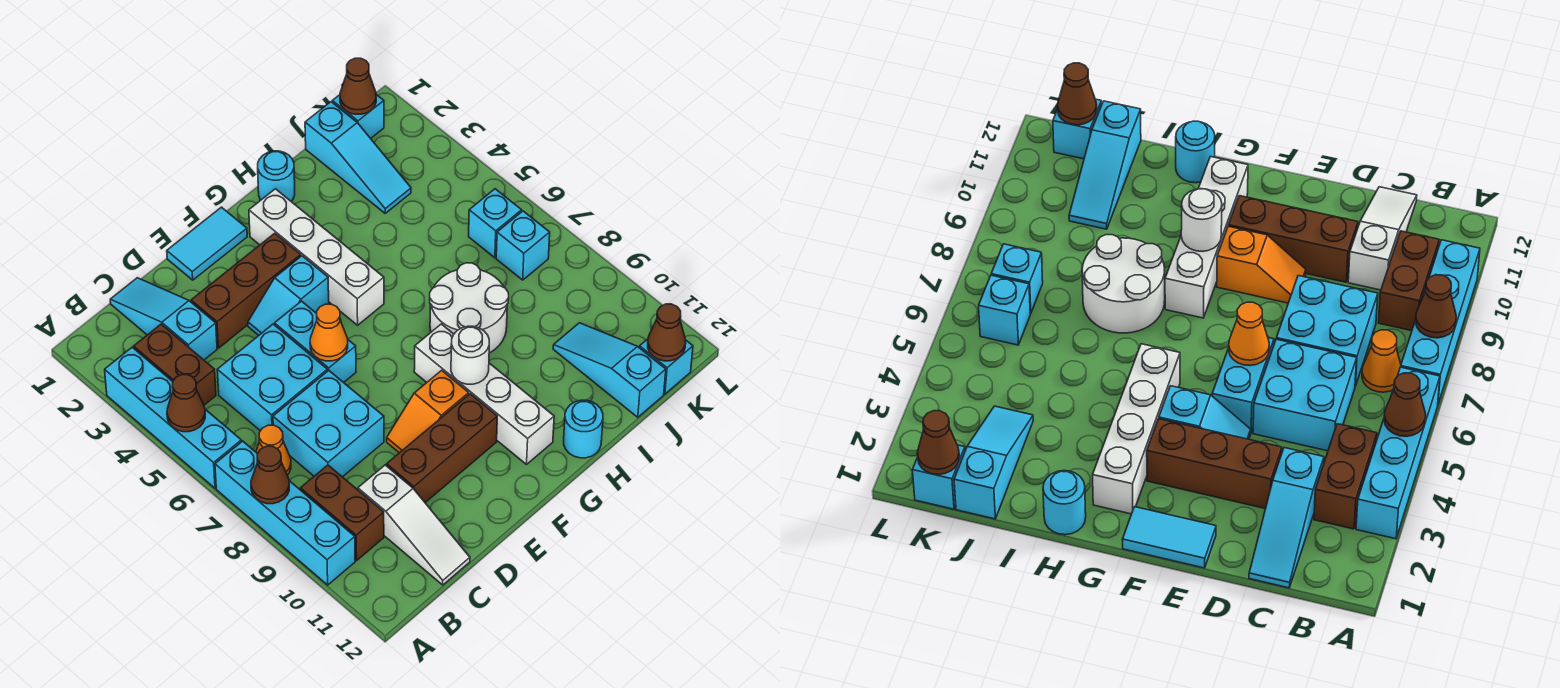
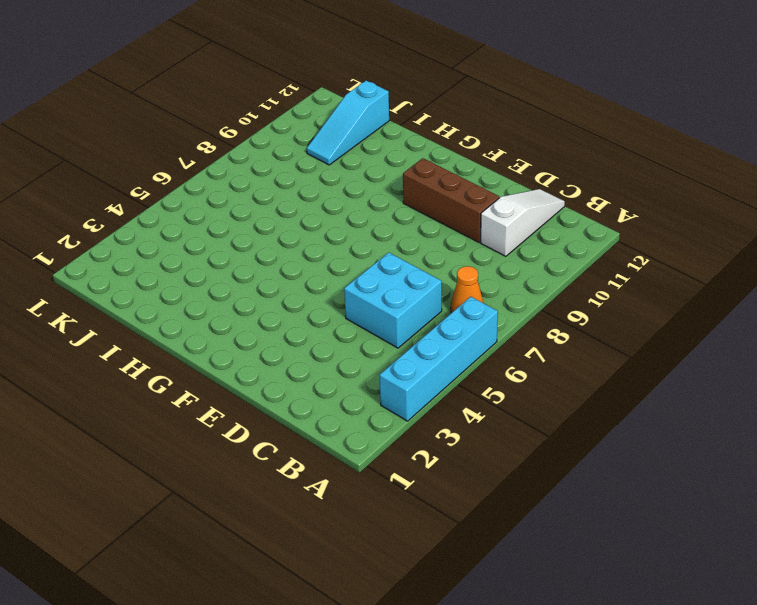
none -> cyan 1x4 brick [215,441,355,585]
none -> brown 1x2 brick [134,324,216,405]
none -> brown 1x2 brick [300,465,384,561]
none -> cyan 1x3 slope [110,278,217,360]

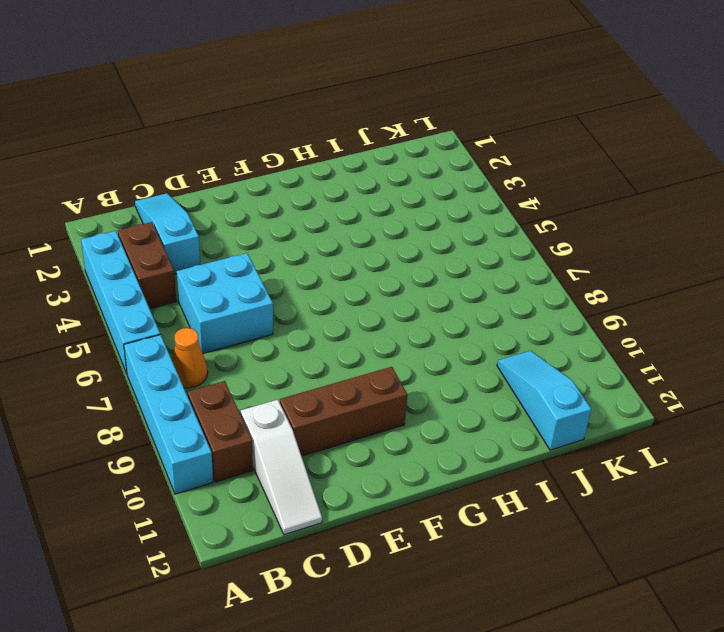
none -> cyan 2x2 brick [273,371,384,477]
none -> brown 1x3 brick [191,233,301,348]
none -> cyan 1x2 tile [167,207,247,280]
none -> cyan 1x2 slope [248,256,329,335]

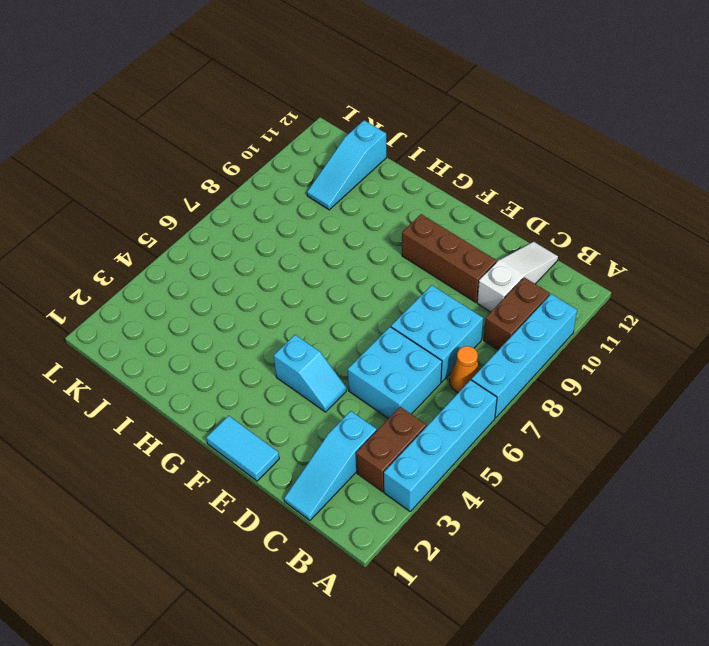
none -> brown 1x3 brick [191,233,301,348]
none -> cyan 1x2 brick [275,301,356,383]
none -> orange 1x2 slope [387,370,469,453]
none -> white 1x4 brick [249,189,384,325]

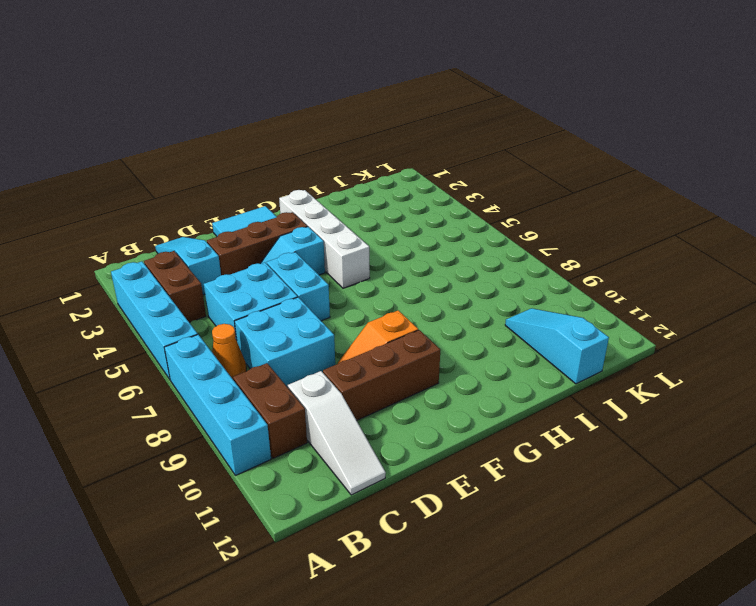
none -> white 1x4 brick [414,324,554,464]
none -> cyan 1x1 round brick [258,151,295,201]
none -> white 2x2 round brick [430,263,509,353]
none -> cyan 1x1 round brick [564,400,603,458]

